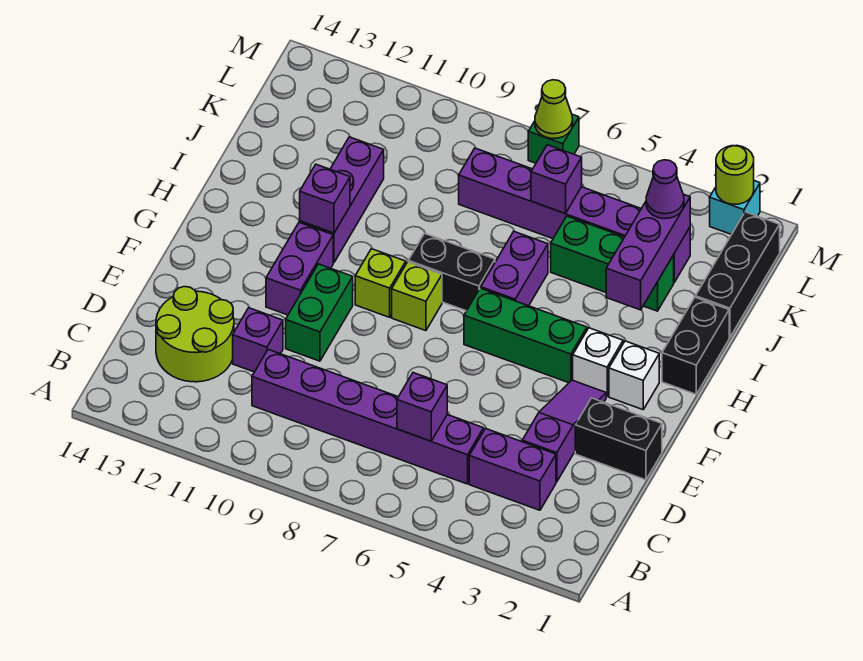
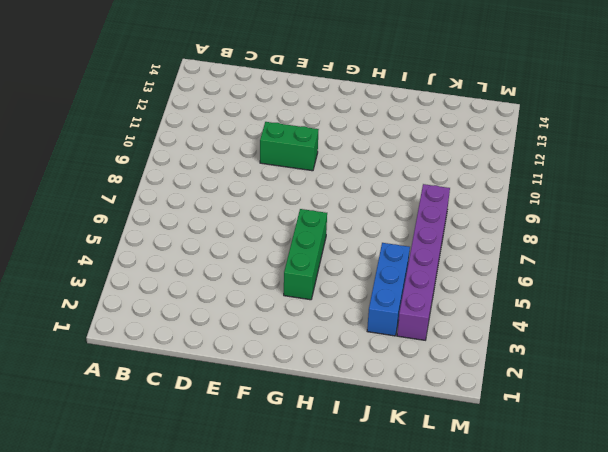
blue 1x3 brick [367,243,410,336] -> green 1x3 brick [551,216,674,311]
none -> purple 1x2 brick [469,429,556,510]
none -> purple 1x6 brick [252,349,484,484]
none -> lime 2x2 round brick [156,287,234,382]

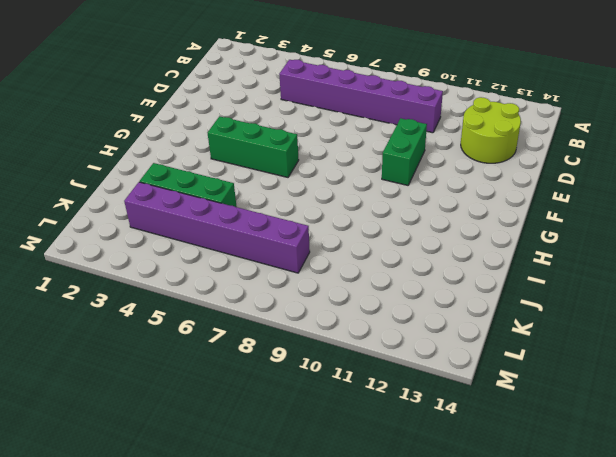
none -> purple 1x2 brick [469,429,556,510]
none -> purple 1x3 slope [522,380,606,482]
none -> purple 1x1 brick [233,308,283,372]

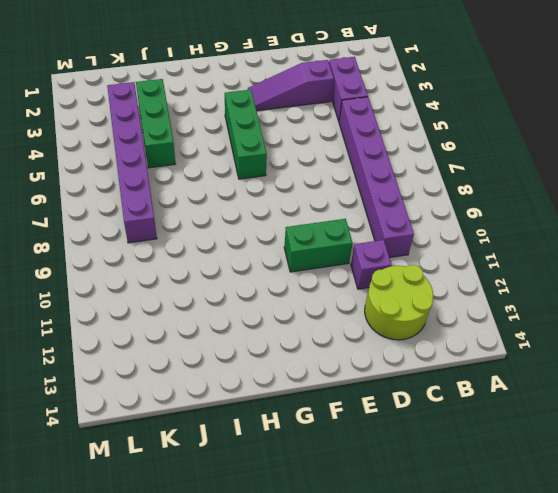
none -> black 1x2 brick [575,398,662,480]
none -> purple 1x2 brick [266,222,333,315]
none -> white 1x1 brick [609,341,659,410]

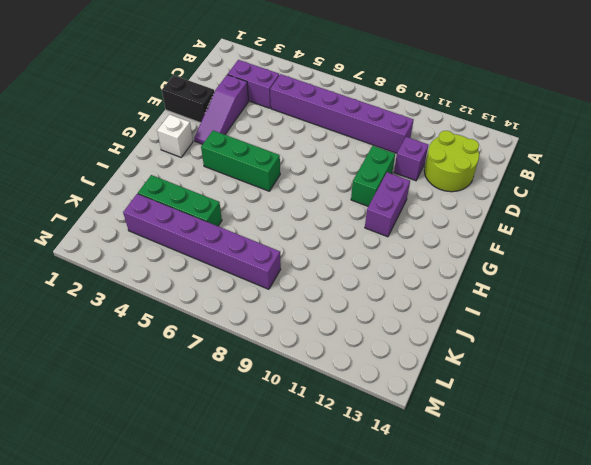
none -> white 1x1 brick [573,328,623,396]
none -> lime 1x1 brick [392,262,442,331]
none -> lime 1x1 brick [355,249,406,317]

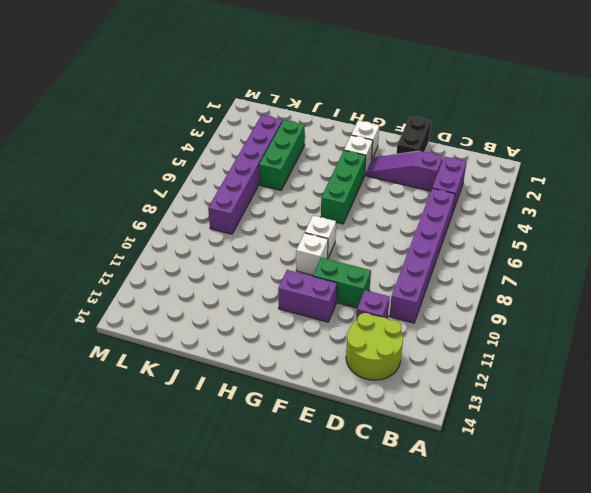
white 1x1 brick [305,215,336,257] -> lime 1x1 brick [392,262,442,331]
white 1x1 brick [296,233,328,275] -> lime 1x1 brick [355,249,406,317]
none -> black 1x2 brick [662,297,729,394]
none -> purple 1x2 brick [481,231,548,306]
none -> black 1x2 brick [408,234,495,311]

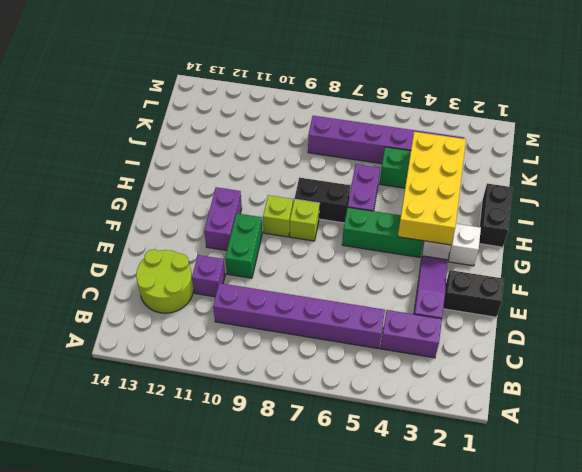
yellow 2x4 brick [398,132,466,245] -> purple 1x3 brick [606,194,690,310]
none -> purple 1x3 brick [300,137,384,263]
none -> black 1x3 brick [696,212,780,338]
none -> cyan 1x1 brick [710,181,760,235]

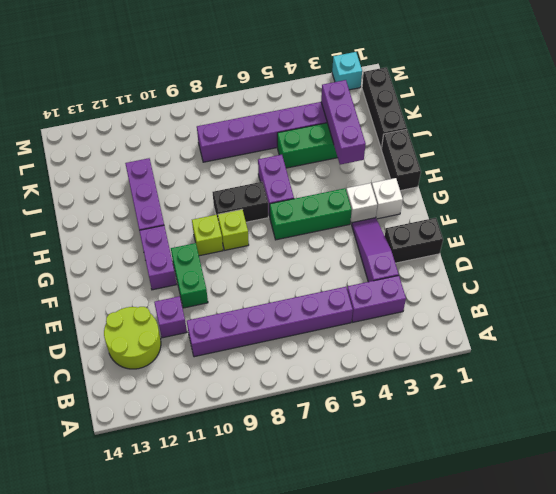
none -> green 1x1 brick [528,114,579,163]
none -> purple 1x1 brick [397,373,447,441]
none -> purple 1x1 brick [300,164,350,233]

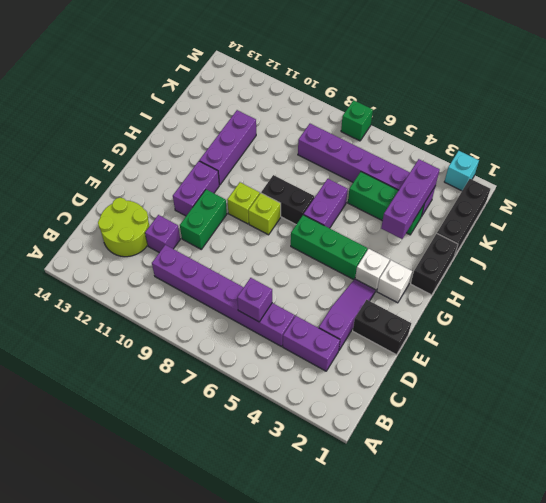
none -> purple 1x1 brick [300,164,350,233]
none -> purple 1x1 brick [531,145,582,213]
none -> lime 1x1 round brick [716,145,754,204]

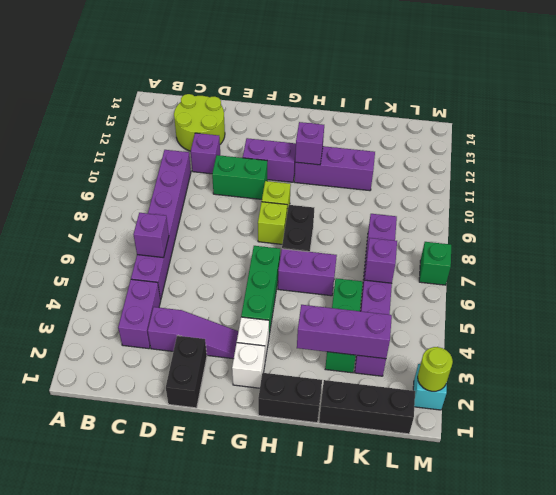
none -> lime 1x1 cone [535,80,573,139]
none -> purple 1x1 cone [646,160,684,219]

